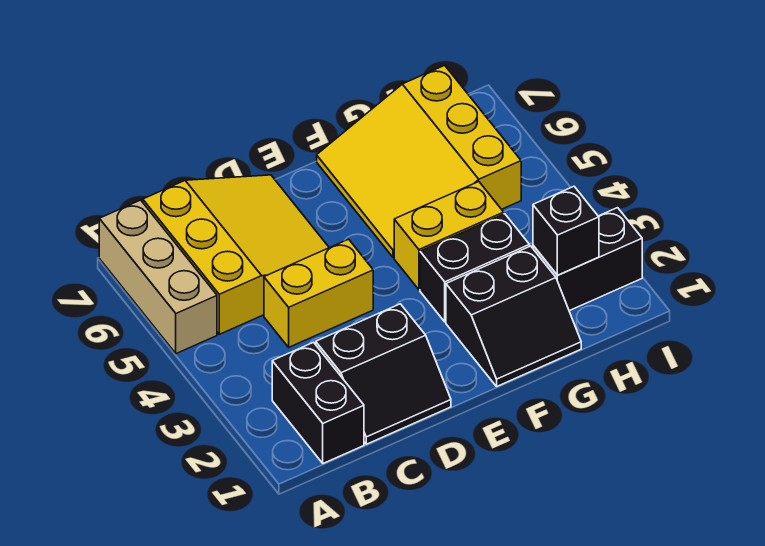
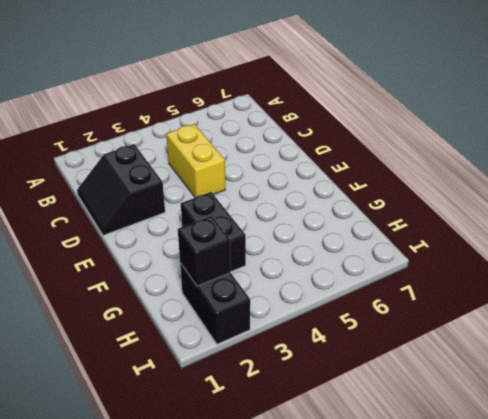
none -> tan 1x3 brick [99,200,217,354]
none -> black 1x2 brick [272,342,364,463]

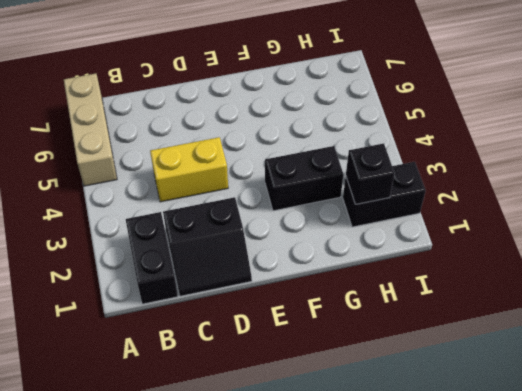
none -> yellow 3x3 slope [143,175,329,334]
none -> black 2x2 slope [446,246,581,386]

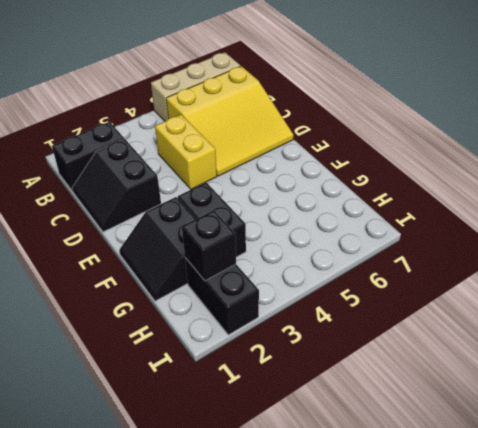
none -> yellow 1x2 brick [394,182,504,290]
none -> yellow 3x3 slope [317,65,521,257]

